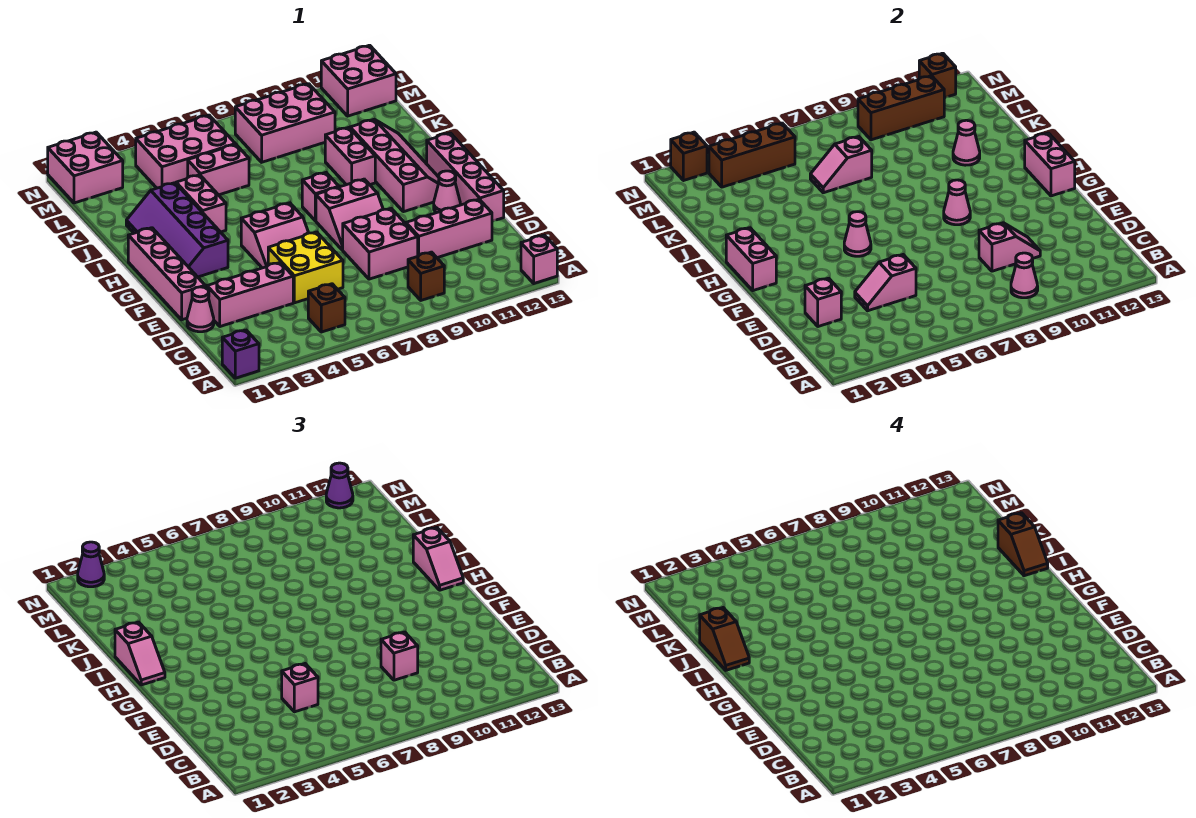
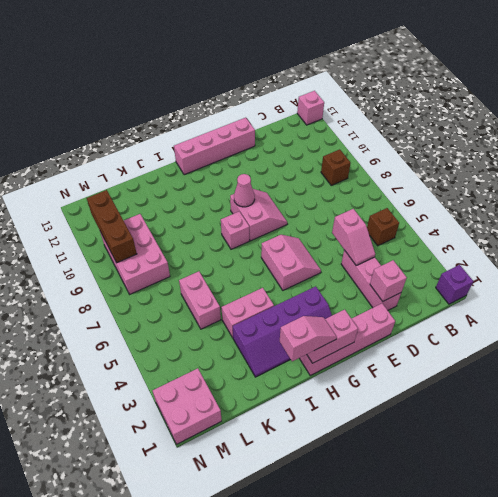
none -> pink 1x1 cone [187,287,214,332]
none -> yellow 2x2 brick [268,232,343,303]
none -> pink 2x2 brick [343,209,418,279]
none -> pink 1x3 brick [406,199,492,258]

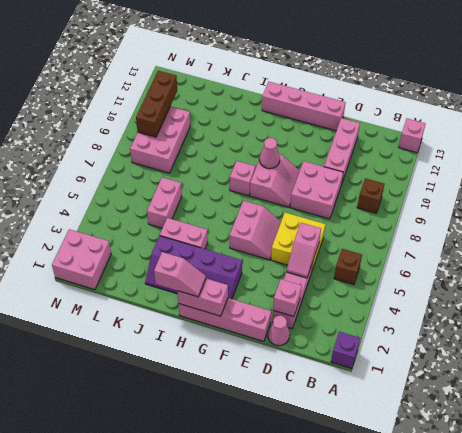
none -> pink 1x1 cone [434,171,460,213]
none -> pink 2x4 slope [350,119,439,212]
none -> pink 1x2 brick [325,128,375,185]
none -> pink 2x3 brick [136,115,235,188]

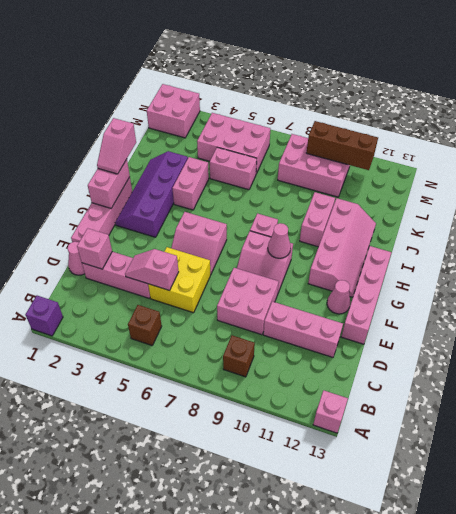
none -> pink 2x2 brick [321,45,396,116]
none -> pink 1x1 cone [1011,253,1038,298]
none -> pink 1x2 slope [979,223,1040,271]
none -> pink 1x1 cone [844,212,871,256]

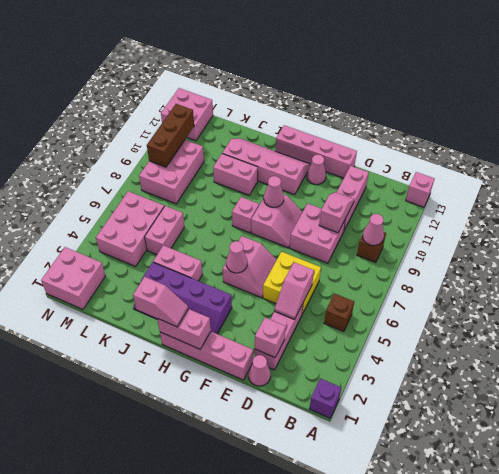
none -> pink 1x2 brick [1025,133,1075,196]
none -> pink 1x1 cone [953,120,980,165]
none -> pink 1x2 slope [810,137,872,193]
none -> brown 1x3 brick [709,123,795,187]

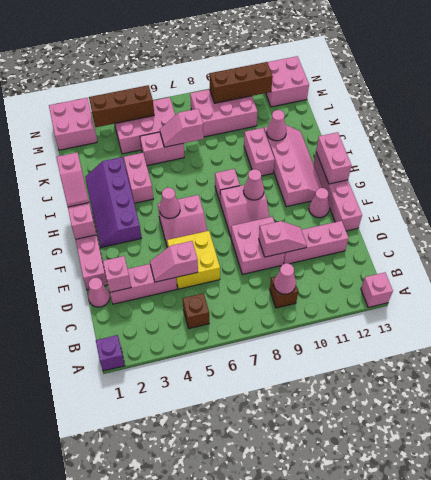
none -> brown 1x1 brick [671,132,707,181]
none -> brown 1x1 brick [919,53,956,98]
none -> pink 1x1 brick [282,664,318,712]
none -> pink 1x1 brick [381,632,418,680]

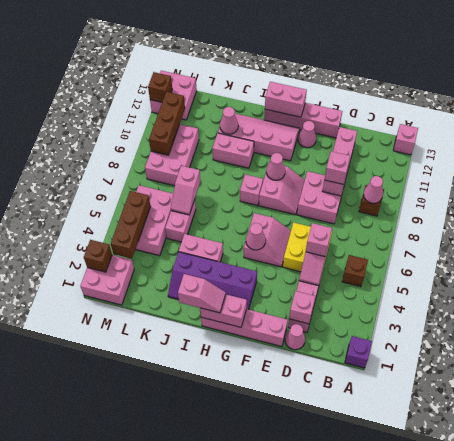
none -> pink 1x2 slope [413,527,463,590]
none -> purple 1x1 cone [78,542,104,587]
none -> purple 1x1 cone [326,463,353,508]
none -> brown 1x2 slope [700,608,749,670]

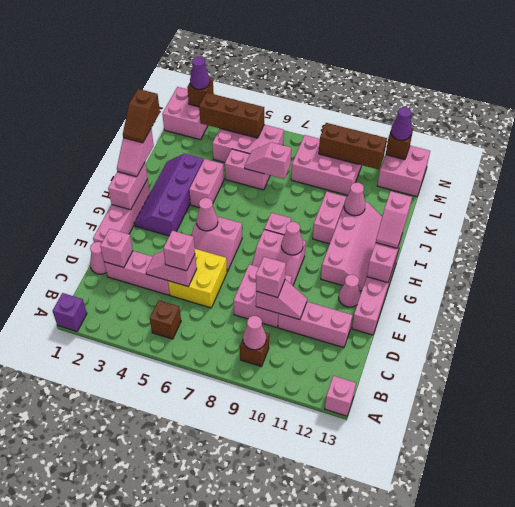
none -> brown 1x2 slope [998,513,1048,576]

